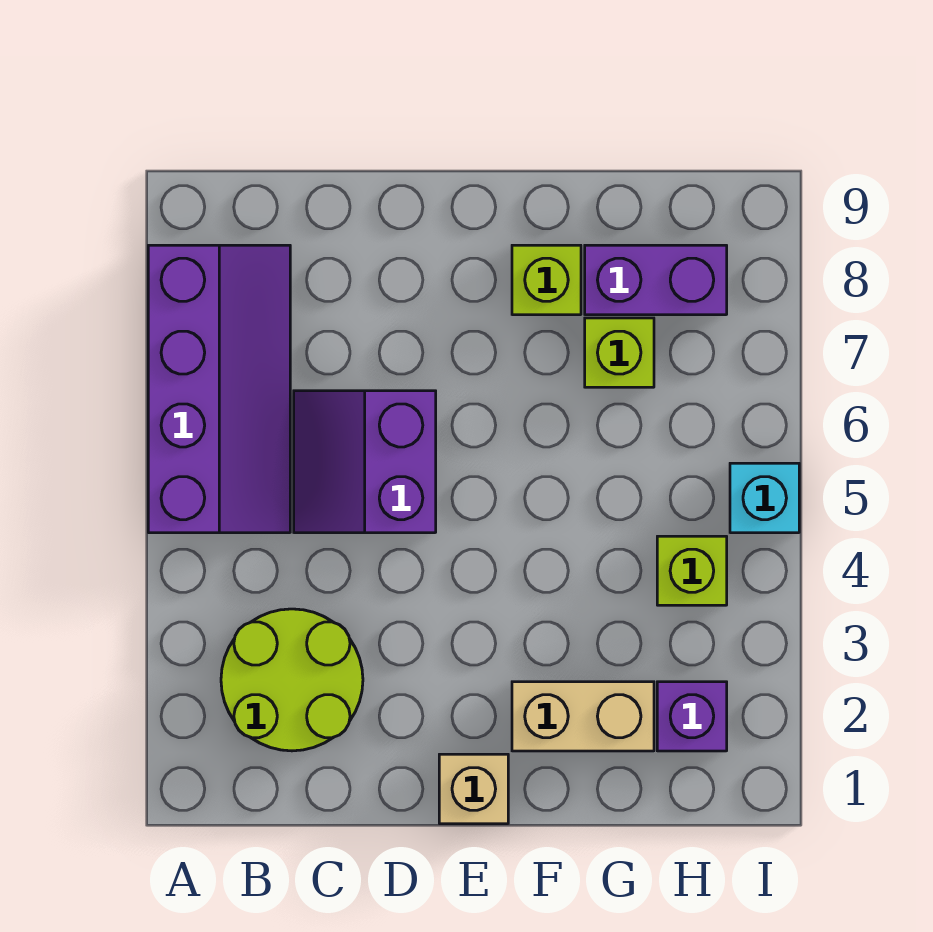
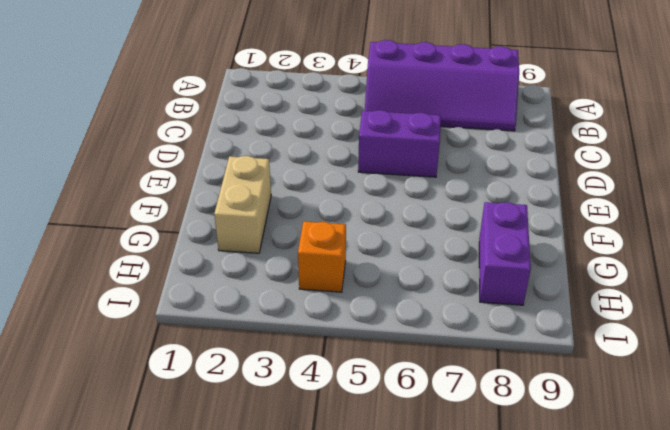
orange 1x1 brick [298,221,346,292] -> lime 1x1 brick [657,536,727,605]
none -> lime 2x2 round brick [221,609,363,751]
none -> tan 1x1 brick [439,754,508,824]

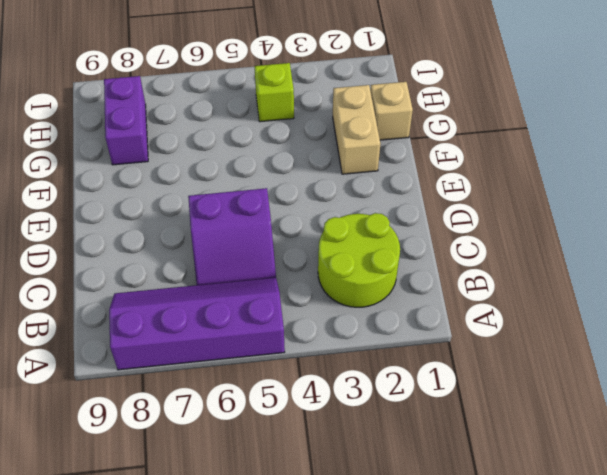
tan 1x1 brick [371,82,413,140] -> tan 1x1 brick moved to [439,754,508,824]
none -> lime 1x1 brick [512,245,581,315]
none -> lime 1x1 brick [585,318,654,387]

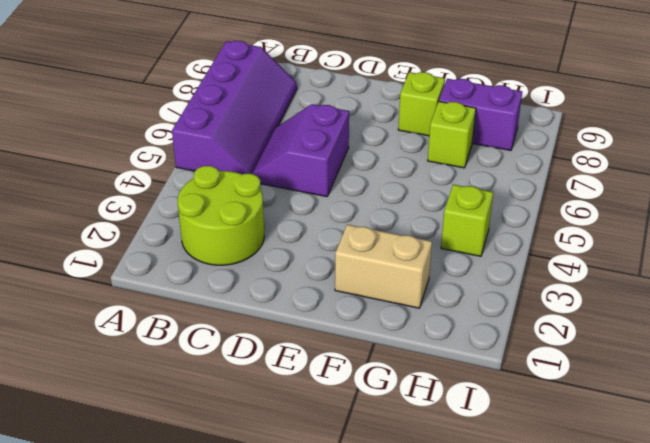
none -> tan 1x1 brick [439,754,508,824]
none -> purple 1x1 brick [657,682,727,751]

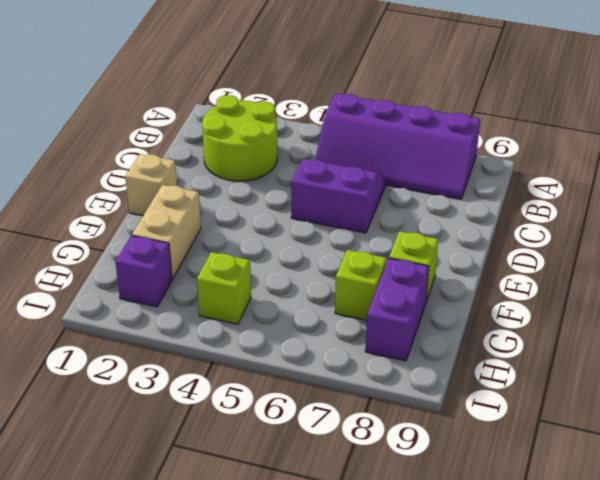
none -> cyan 1x1 brick [730,463,799,533]

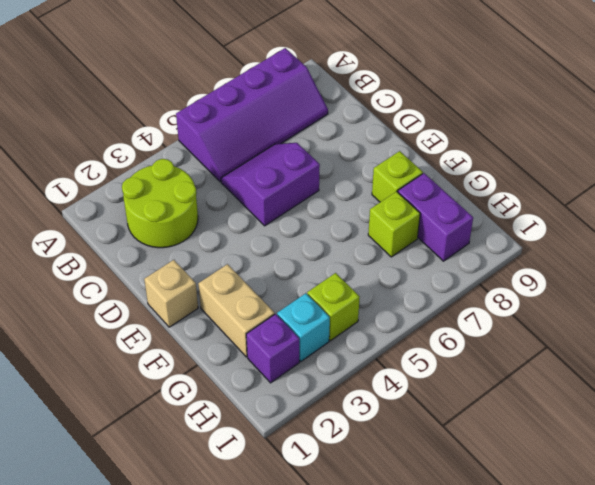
cyan 1x1 brick [277,293,330,361] -> cyan 1x1 brick moved to [730,463,799,533]

